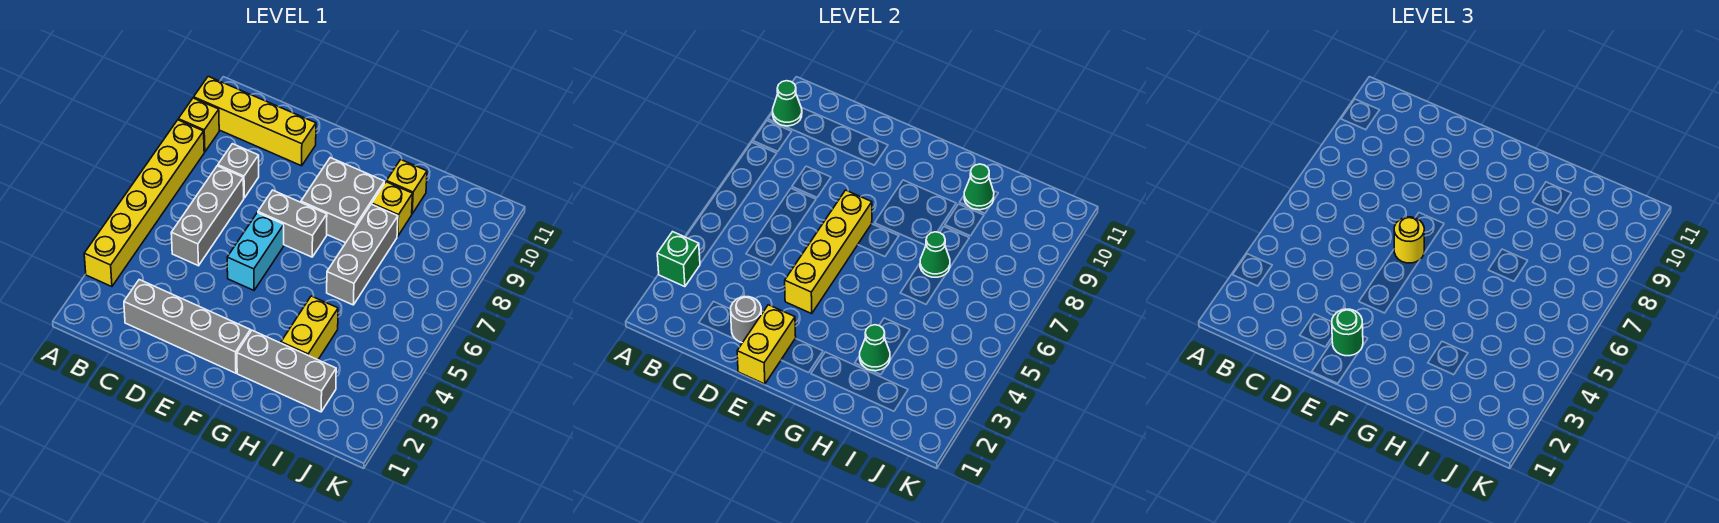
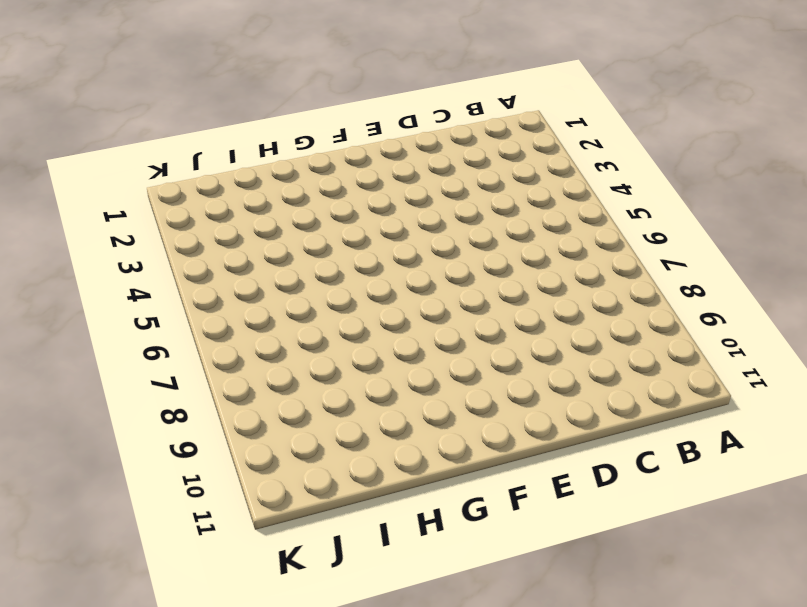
none -> yellow 1x6 brick [84,120,204,287]
none -> yellow 1x1 brick [178,98,219,152]
none -> yellow 1x4 brick [194,76,316,166]

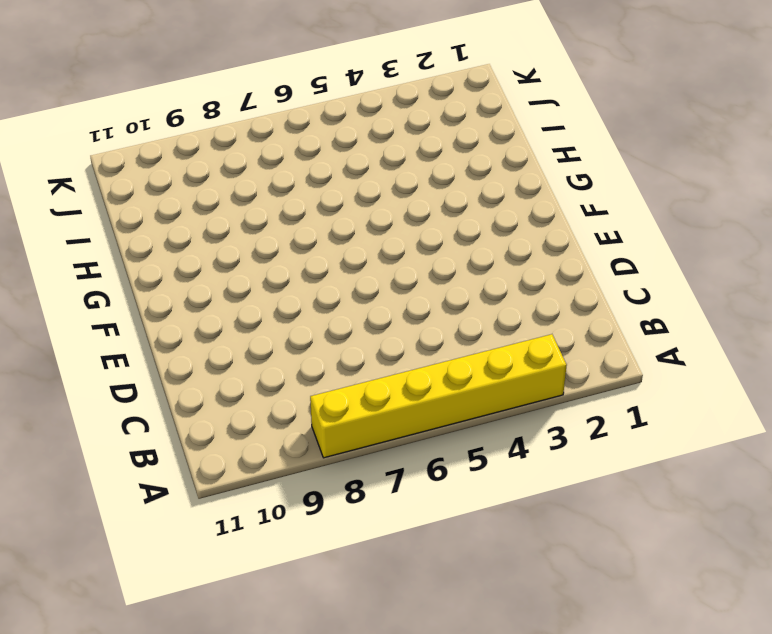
none -> yellow 1x1 brick [178,98,219,152]
none -> yellow 1x4 brick [194,76,316,166]
none -> grey 1x4 brick [124,280,250,373]

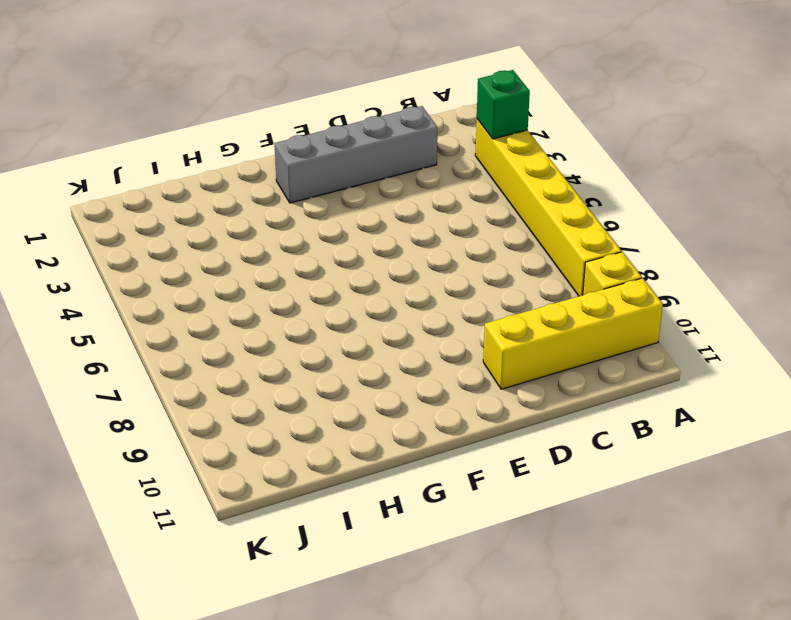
none -> grey 1x3 brick [171,166,244,266]
none -> grey 1x1 brick [218,144,259,198]
none -> cyan 1x2 brick [227,213,284,290]

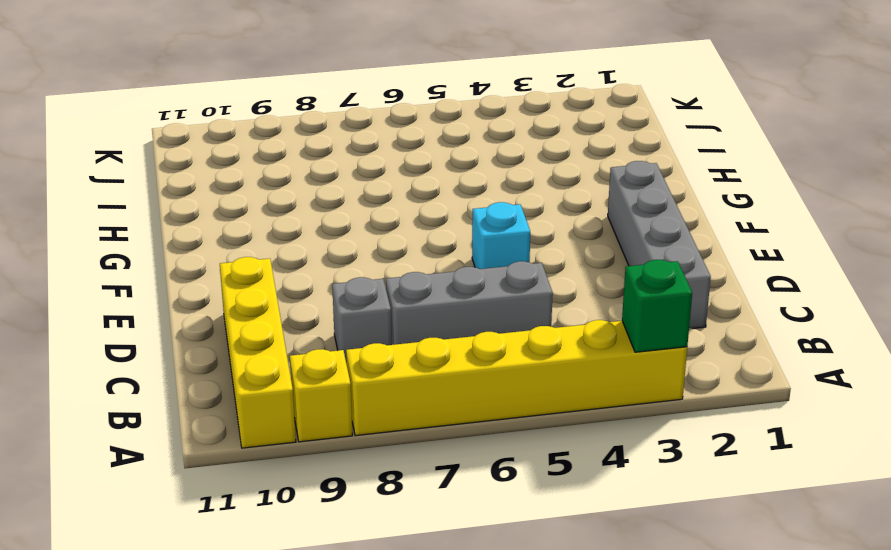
cyan 1x1 brick [472,202,530,269] -> cyan 1x2 brick [227,213,284,290]
none -> grey 1x2 brick [258,190,327,257]
none -> grey 2x2 brick [301,158,385,243]
none -> grey 1x3 brick [237,330,336,412]

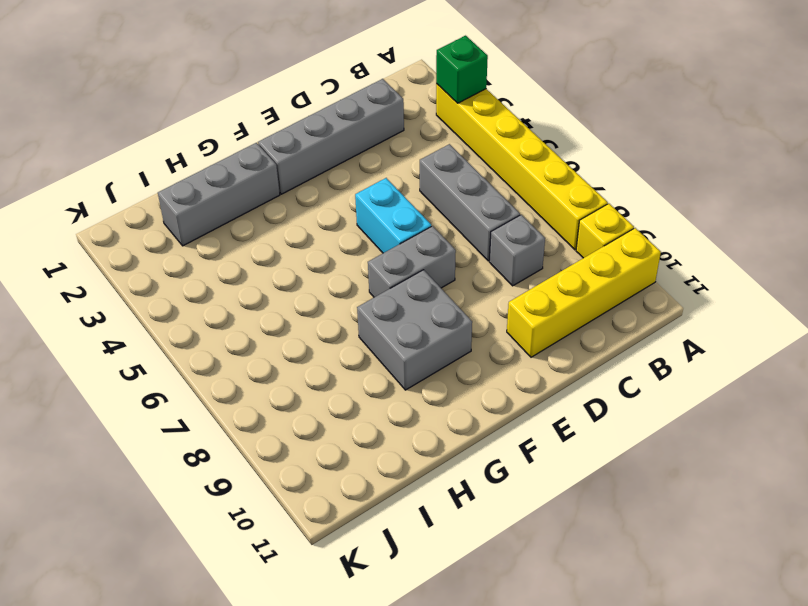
none -> yellow 1x2 brick [281,296,338,360]
none -> grey 1x3 brick [327,204,398,305]
none -> yellow 1x1 brick [372,182,413,236]

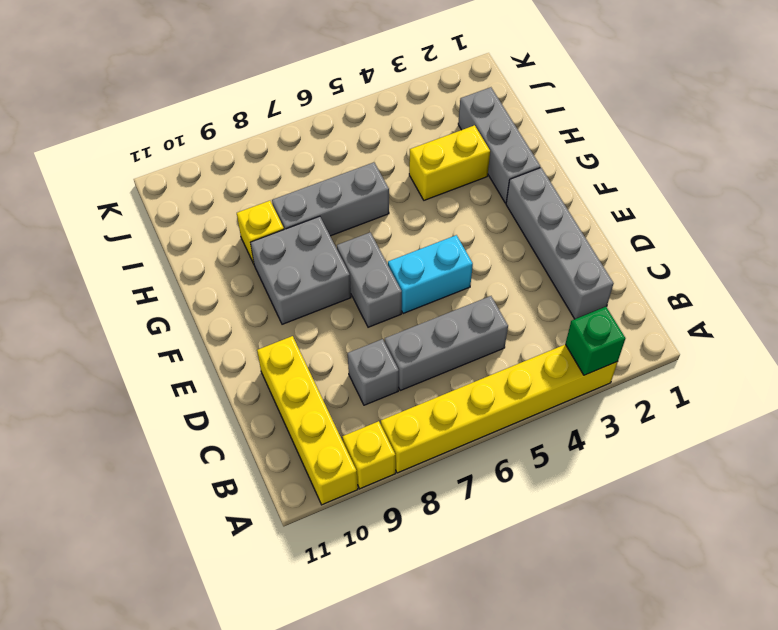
none -> yellow 1x1 brick [387,160,427,214]
none -> green 1x1 cone [773,81,802,126]
none -> grey 1x1 round brick [731,297,761,343]

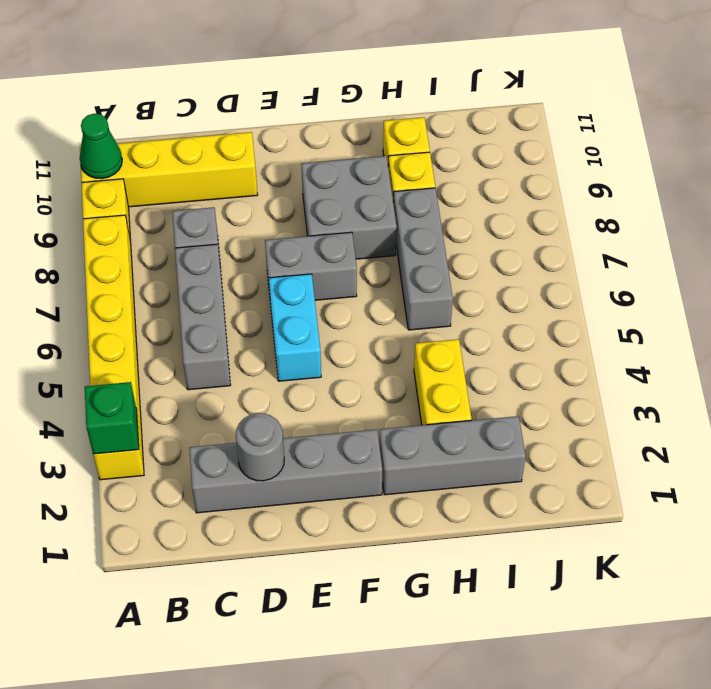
none -> yellow 1x2 brick [737,305,796,384]
none -> yellow 1x4 brick [785,190,872,314]
none -> green 1x1 cone [860,325,890,371]

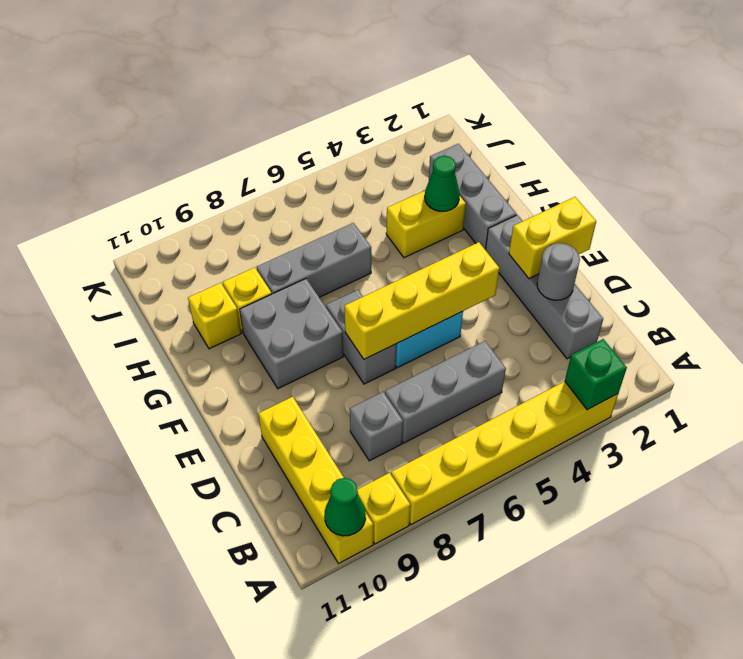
none -> green 1x1 cone [920,232,950,277]
none -> green 1x1 cone [964,164,994,210]
none -> green 1x1 round brick [1332,309,1363,356]

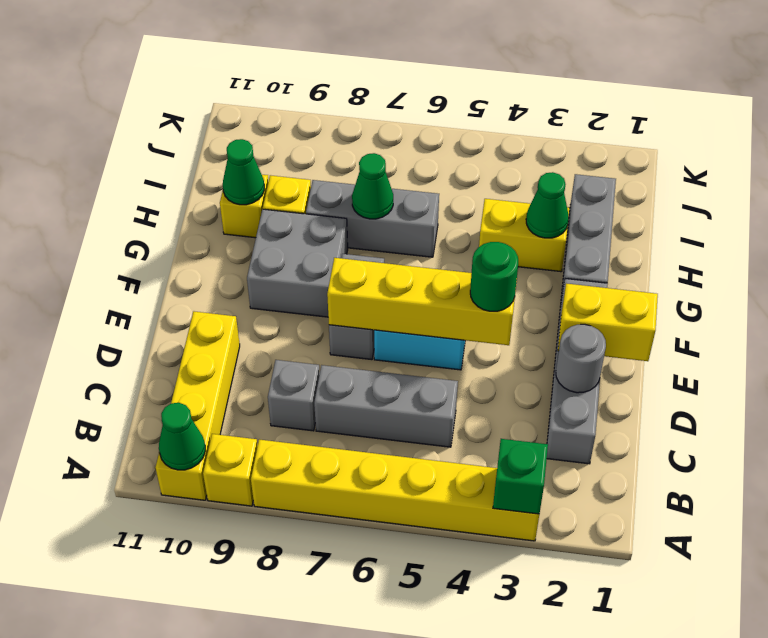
green 1x1 round brick [470,242,518,311] -> green 1x1 round brick moved to [1332,309,1363,356]
none -> yellow 1x1 round brick [1394,217,1424,263]

